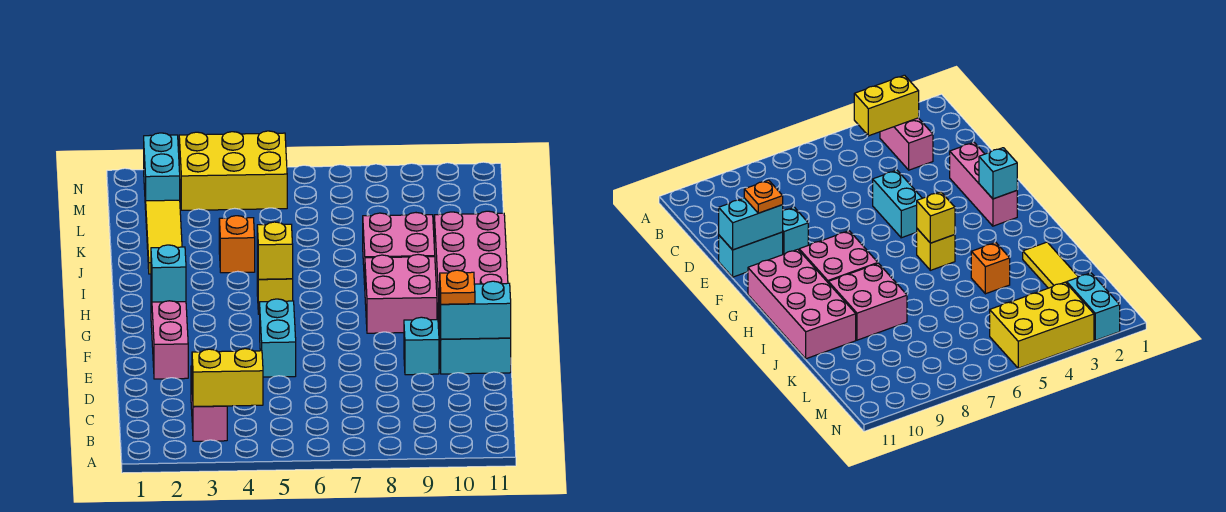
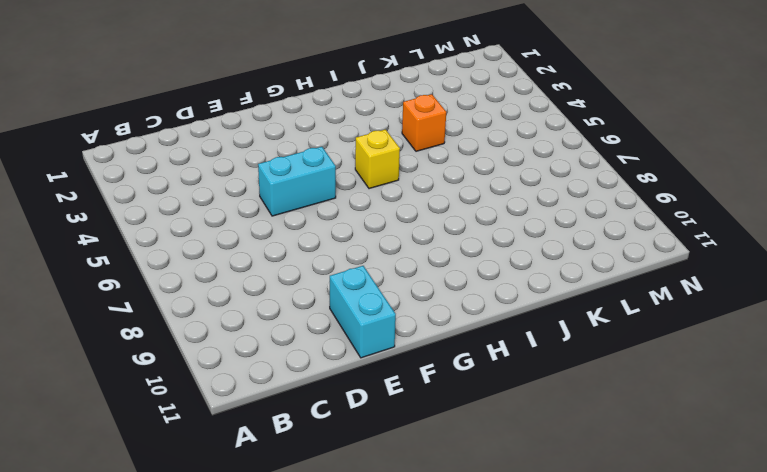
none -> pink 1x2 brick [191,366,227,441]
none -> pink 1x3 brick [151,293,188,379]
none -> cyan 1x1 brick [404,317,439,375]

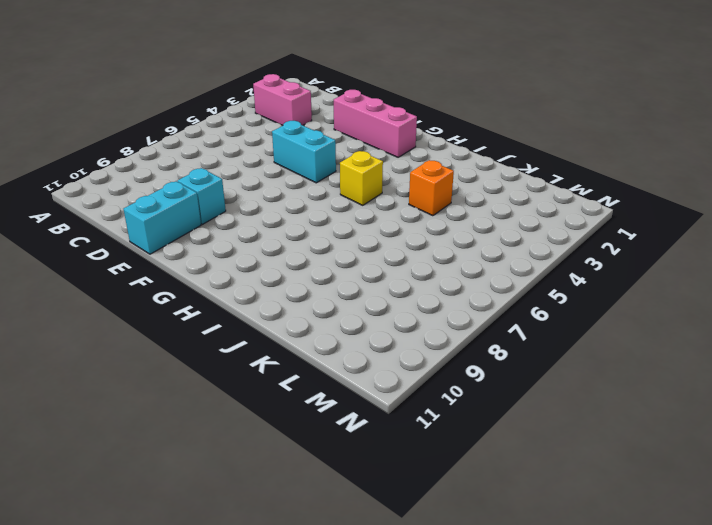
none -> pink 2x2 brick [365,254,437,333]
none -> pink 2x4 brick [434,211,508,332]
none -> pink 2x2 brick [363,213,435,285]

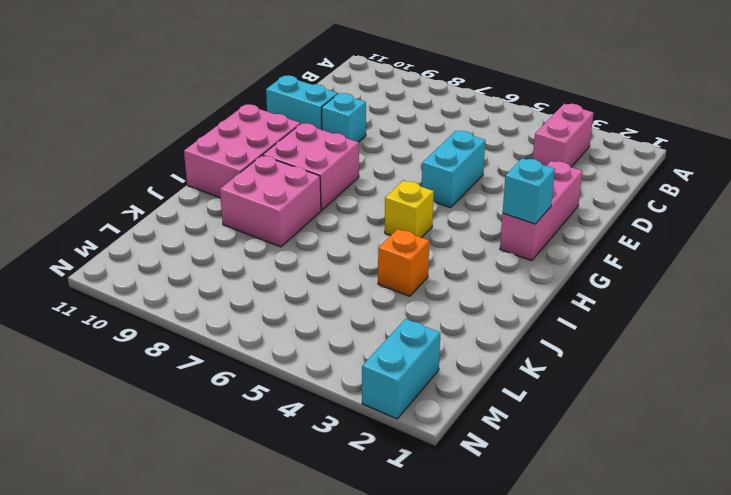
pink 2x3 brick [184,104,300,198] -> pink 2x4 brick [434,211,508,332]
none -> yellow 1x3 tile [146,200,182,274]
none -> yellow 2x3 brick [179,131,287,210]
none -> yellow 1x2 brick [192,349,263,407]

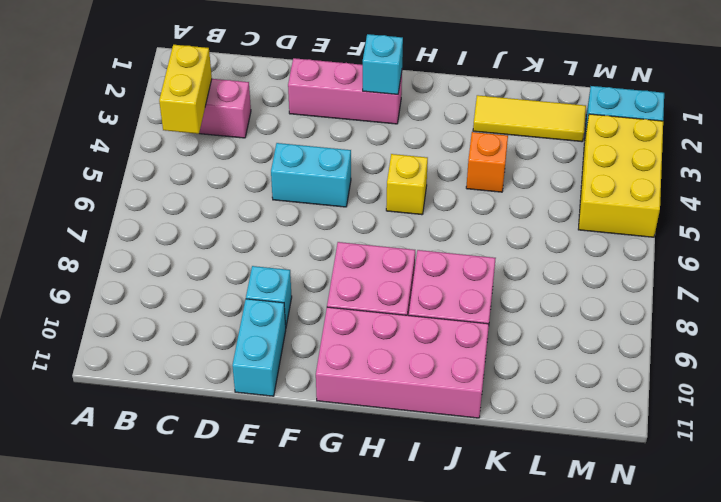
none -> cyan 1x2 brick [440,281,511,339]
none -> yellow 1x1 brick [257,222,293,279]
none -> orange 1x1 plate [440,270,475,304]

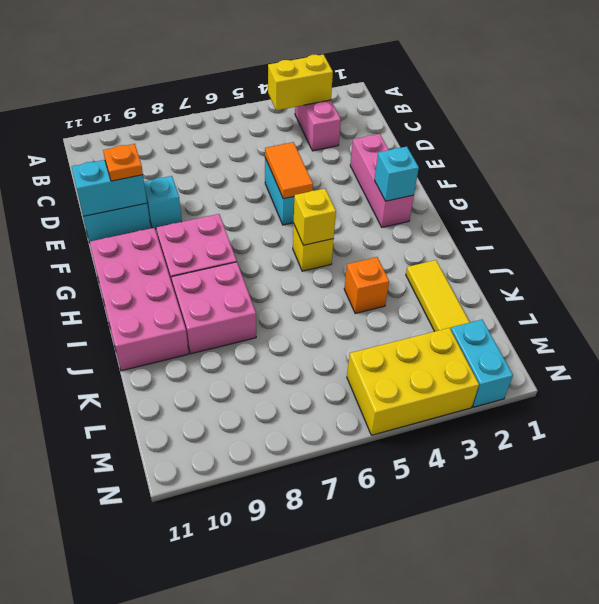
orange 1x2 tile [265,142,313,199] -> none

